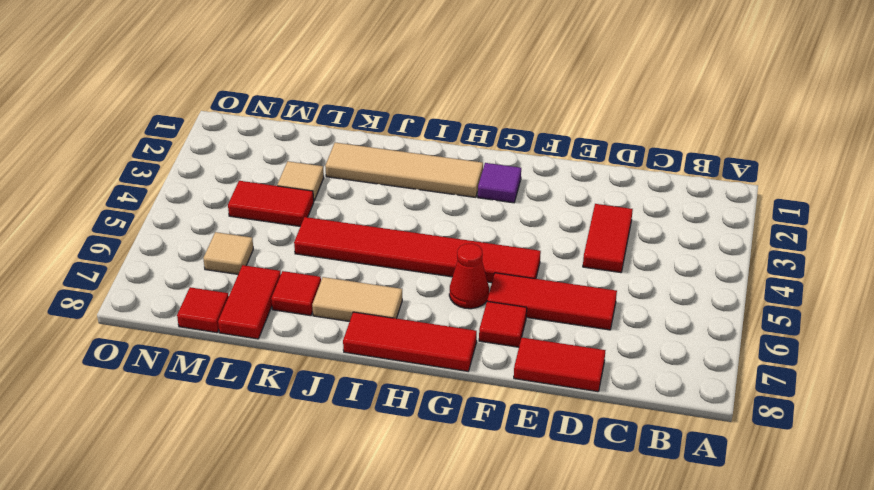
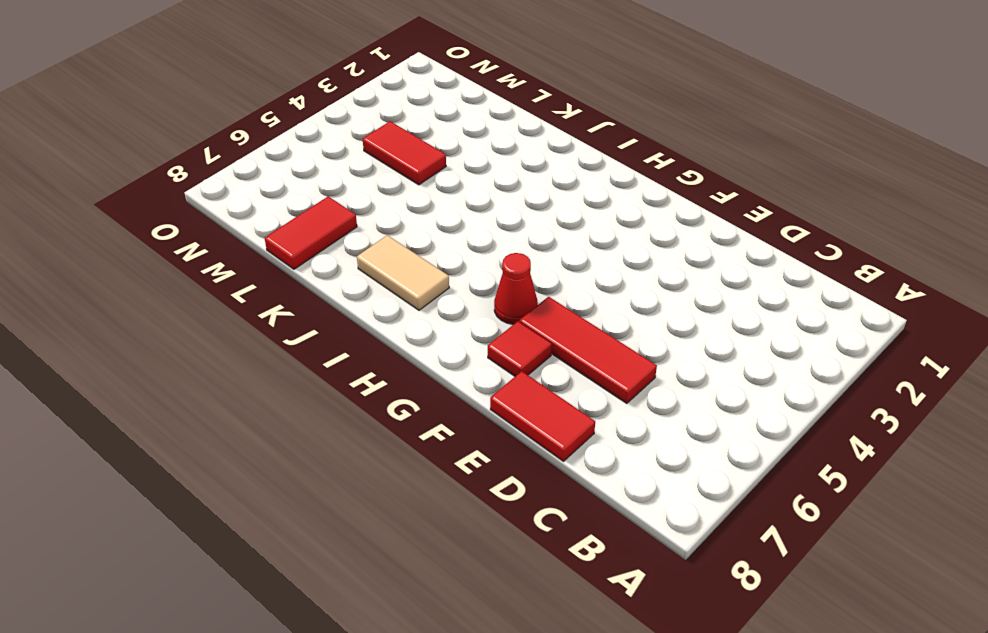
none -> red 1x2 tile [583,204,633,273]
none -> red 1x6 tile [294,217,541,283]
none -> purple 1x1 tile [478,163,521,203]

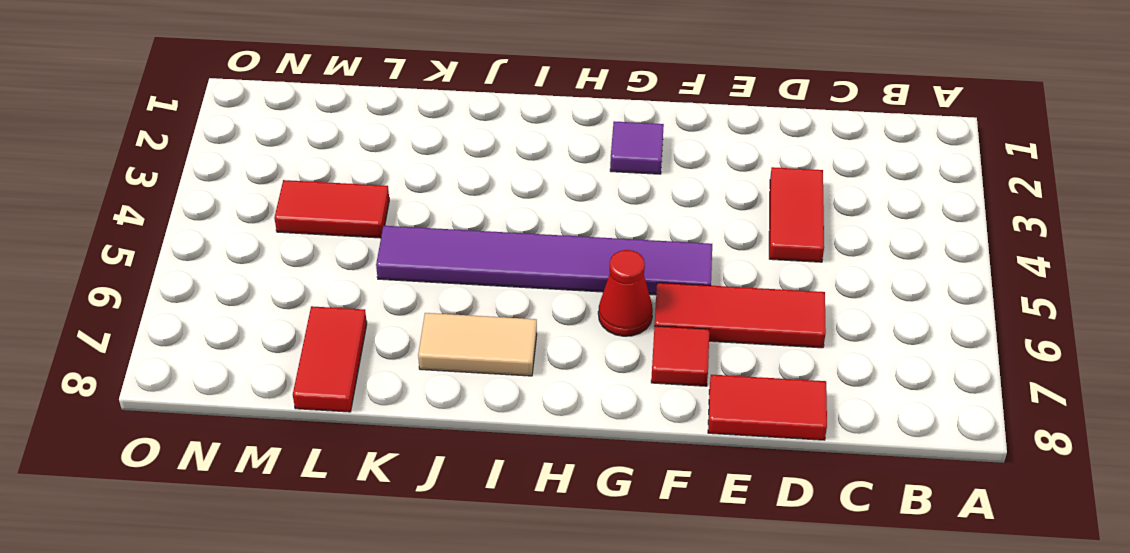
purple 1x6 tile [376,226,712,295] -> red 1x6 tile [294,217,541,283]
none -> red 1x3 tile [343,312,477,371]
none -> tan 1x4 tile [325,143,483,197]
none -> red 1x1 tile [271,271,321,316]

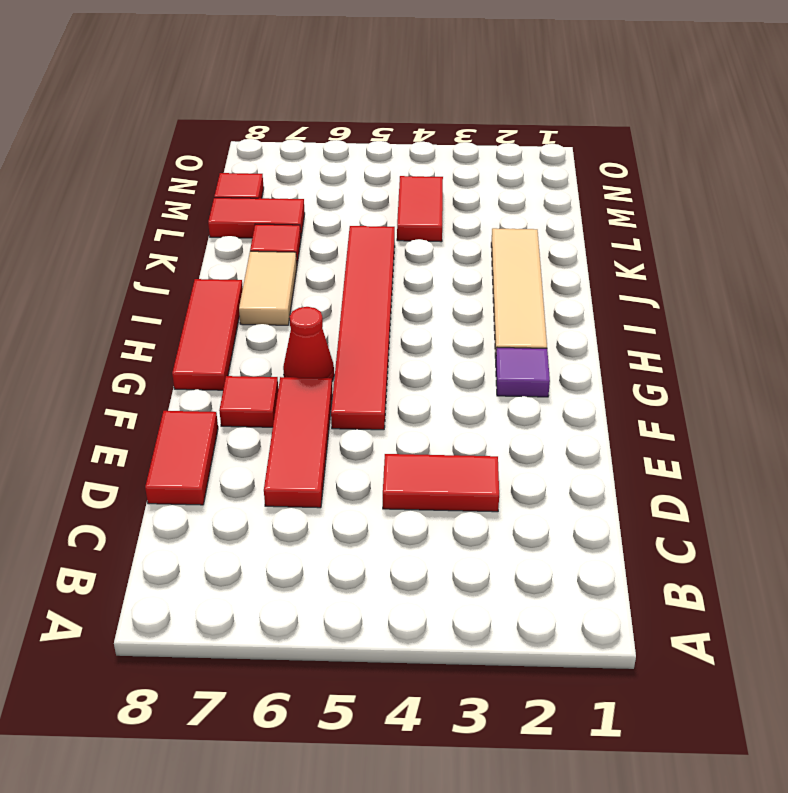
none -> tan 1x1 tile [277,161,324,200]
none -> tan 1x1 tile [203,232,253,274]

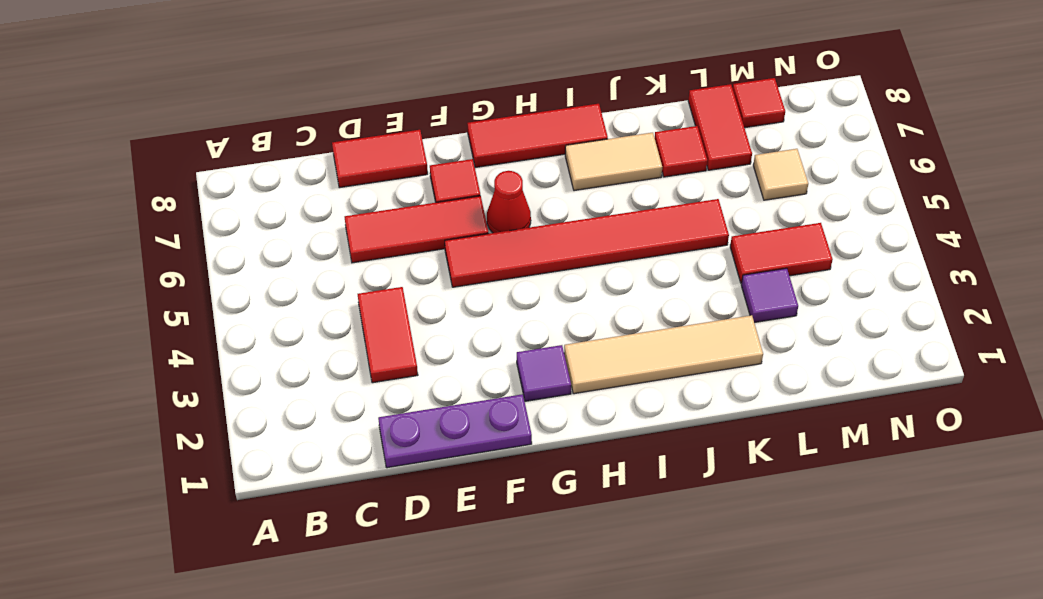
purple 1x3 plate [378,394,532,468] -> none
purple 1x1 tile [741,268,798,323] -> tan 1x1 tile [277,161,324,200]

